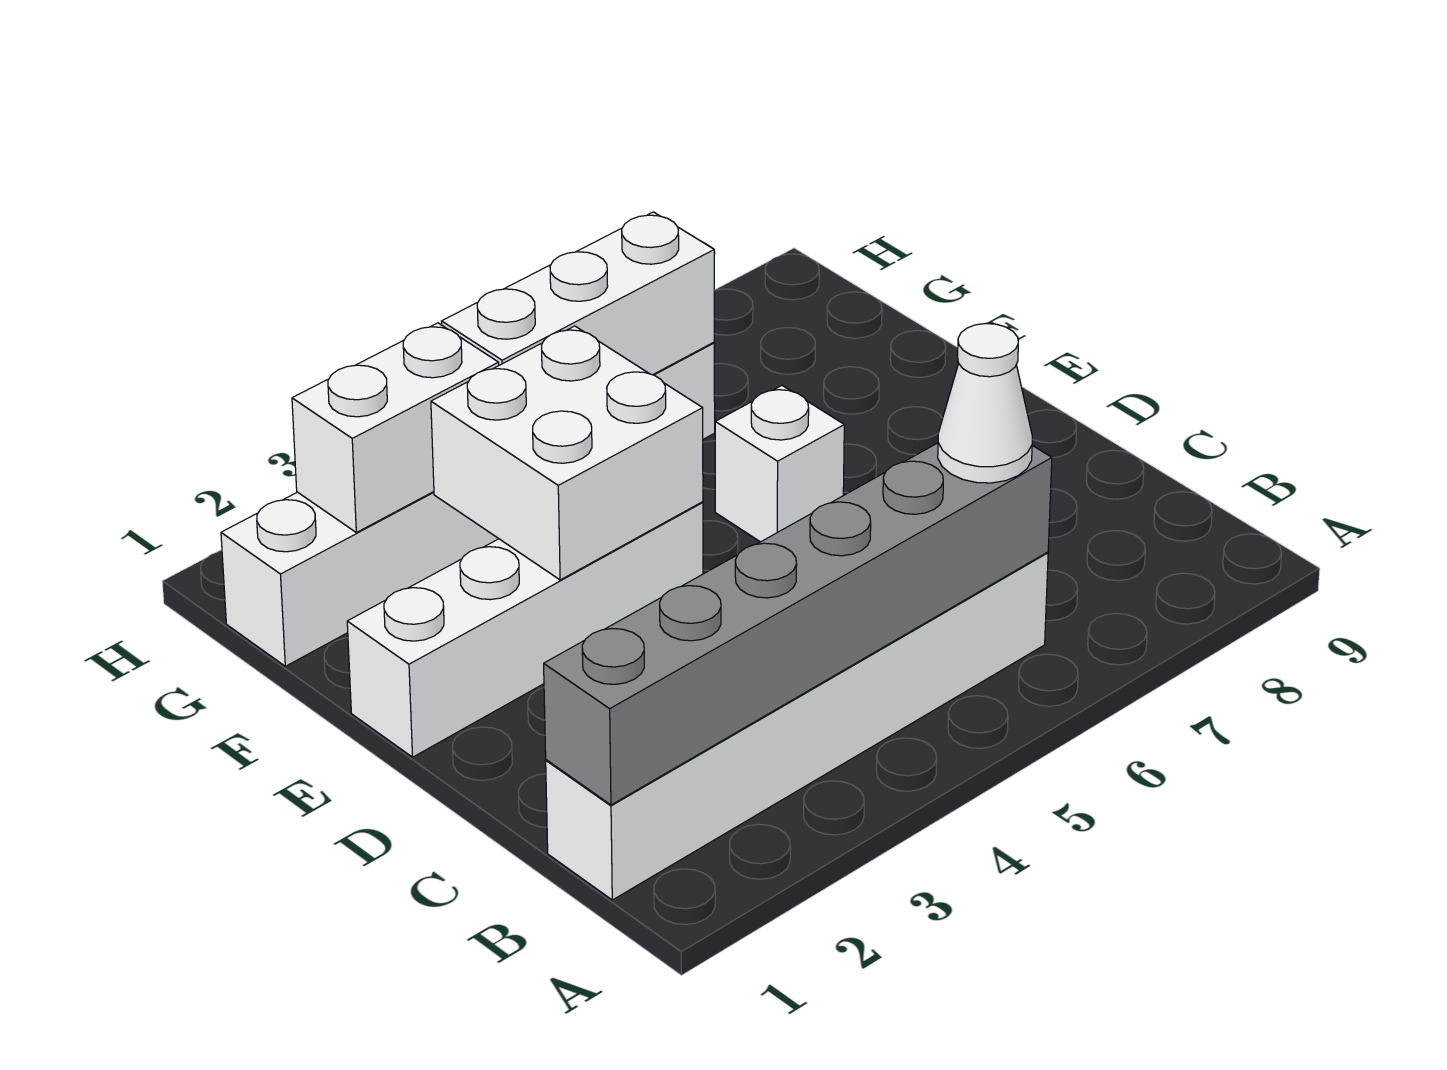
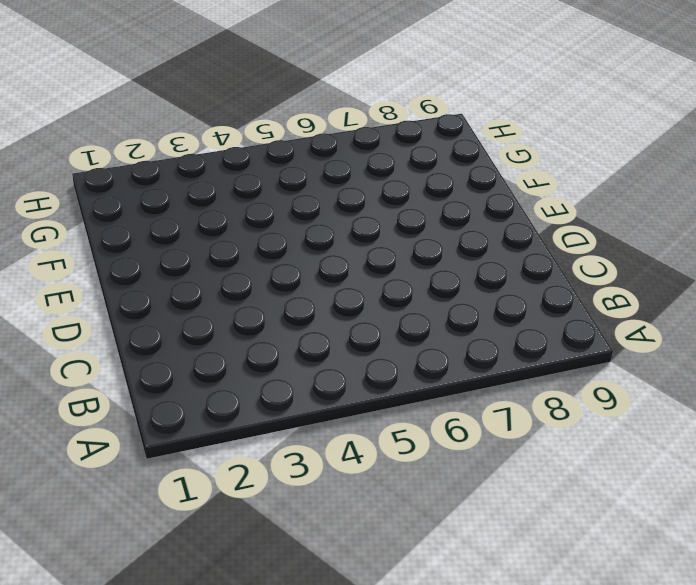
none -> white 1x6 brick [546,552,1048,900]
none -> white 1x4 brick [347,502,703,757]

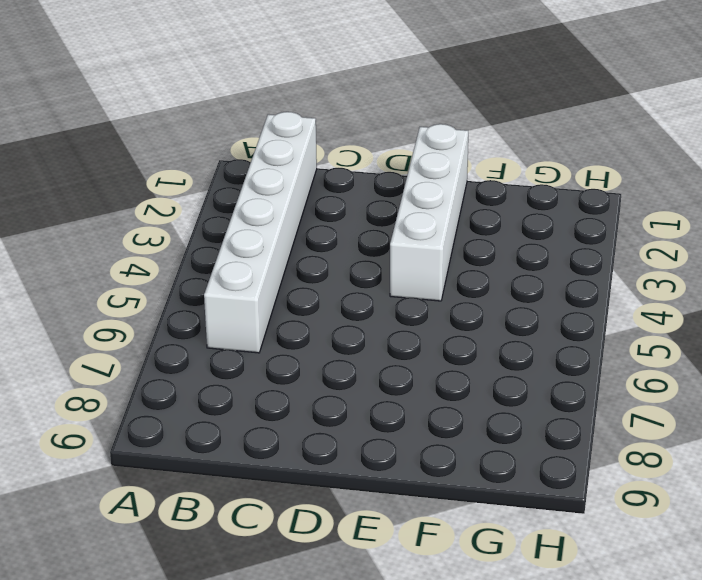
none -> white 1x1 brick [715,386,844,542]
none -> white 1x6 brick [221,342,715,666]

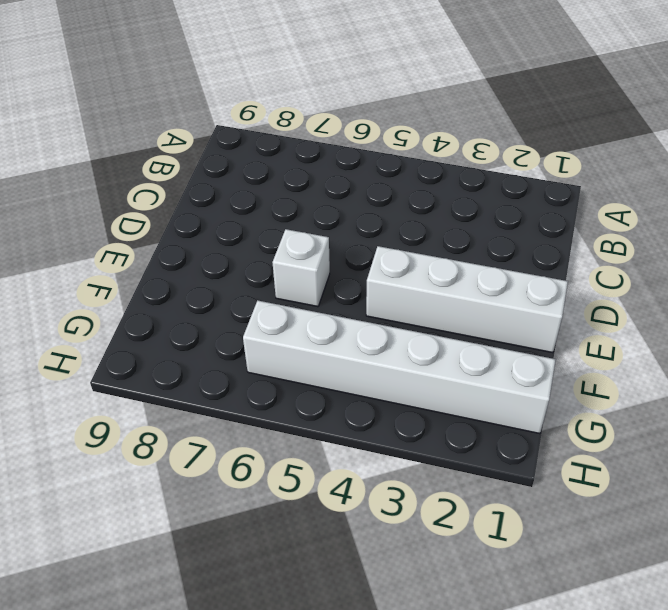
none -> white 1x6 brick [546,552,1048,900]
none -> grey 1x6 brick [544,443,1052,805]

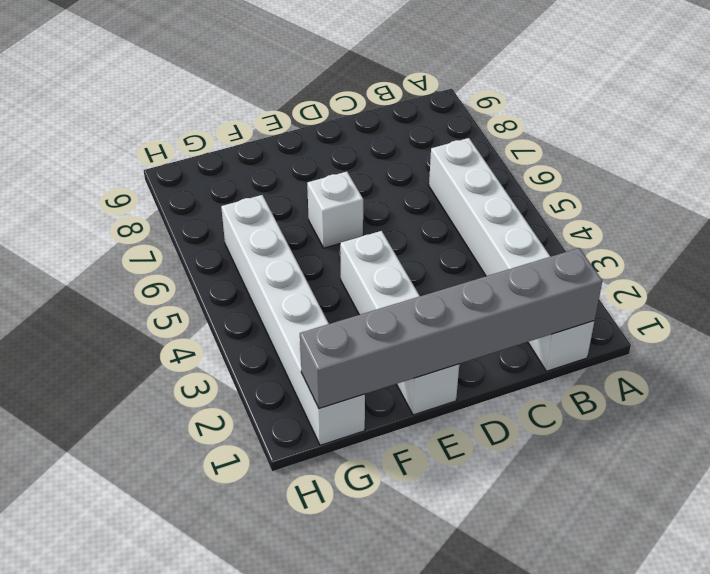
grey 1x6 brick [300,248,602,409] -> grey 1x6 brick turned to [544,443,1052,805]
none -> white 2x2 brick [431,326,703,580]
none -> white 1x2 brick [292,323,499,532]

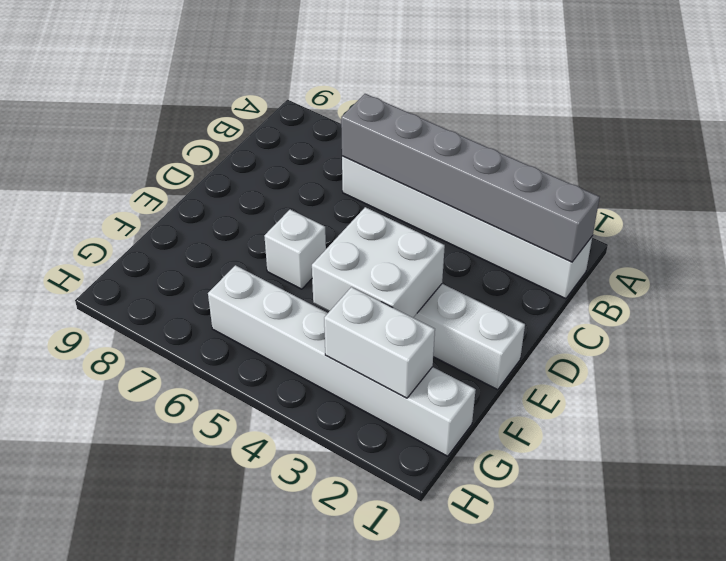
none -> white 1x3 brick [442,212,714,375]
none -> white 1x1 cone [938,324,1032,483]

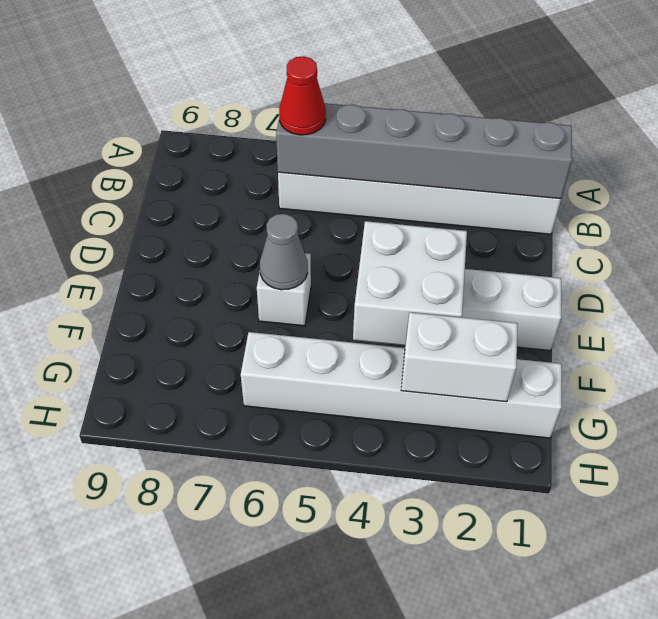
red 1x1 cone [279,56,326,135] -> white 1x1 cone [938,324,1032,483]
grey 1x1 cone [260,214,308,290] -> none
none -> white 1x3 brick [442,212,714,375]

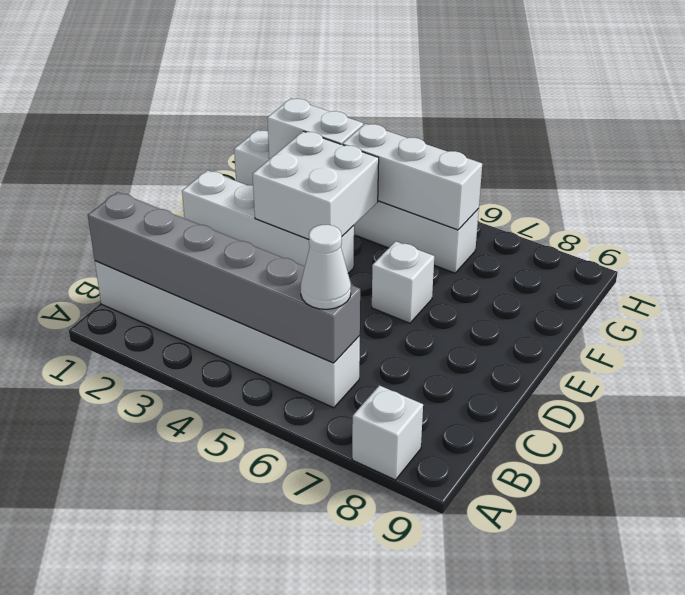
white 1x1 brick [352,385,423,480] -> none

